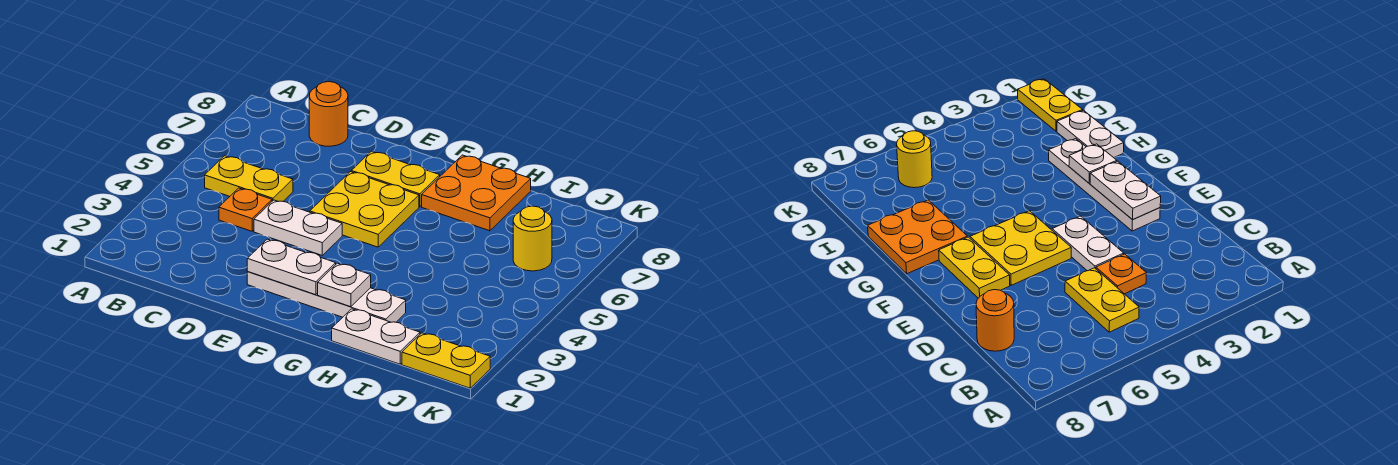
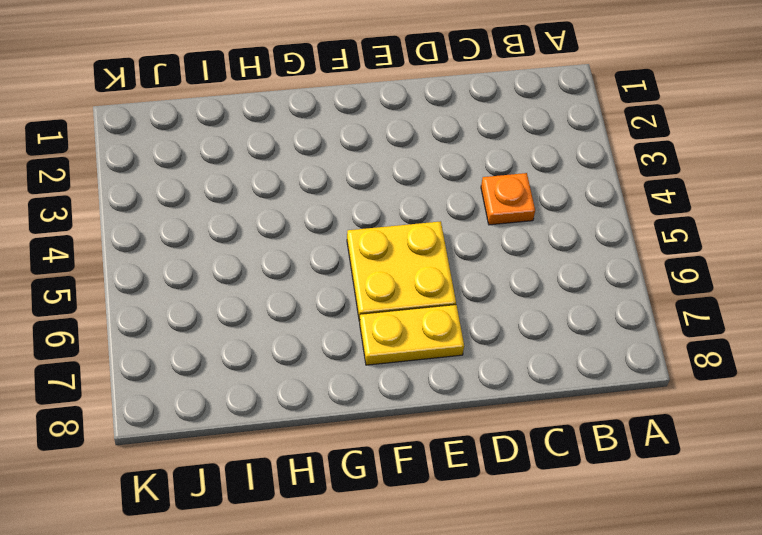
none -> yellow 1x2 plate [205,156,293,202]
none -> orange 1x1 round brick [309,82,348,146]
none -> white 1x2 plate [254,200,342,255]

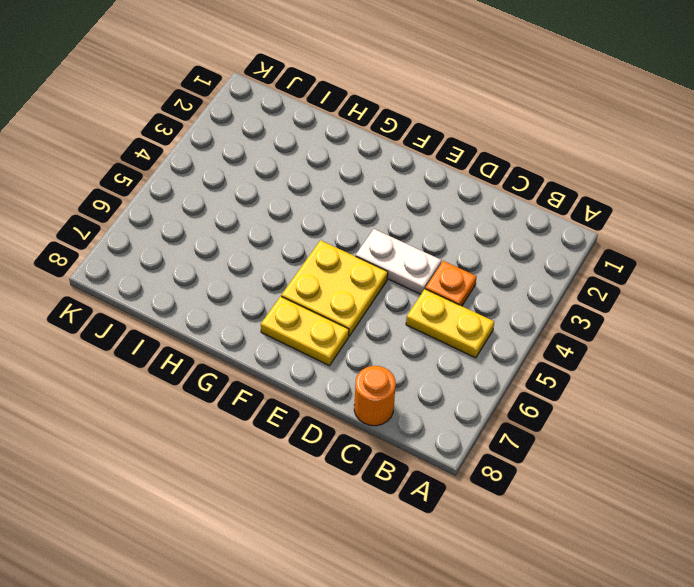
none -> white 1x4 plate [247,272,406,322]
none -> orange 2x2 plate [422,155,531,231]
none -> white 1x2 plate [332,309,420,364]

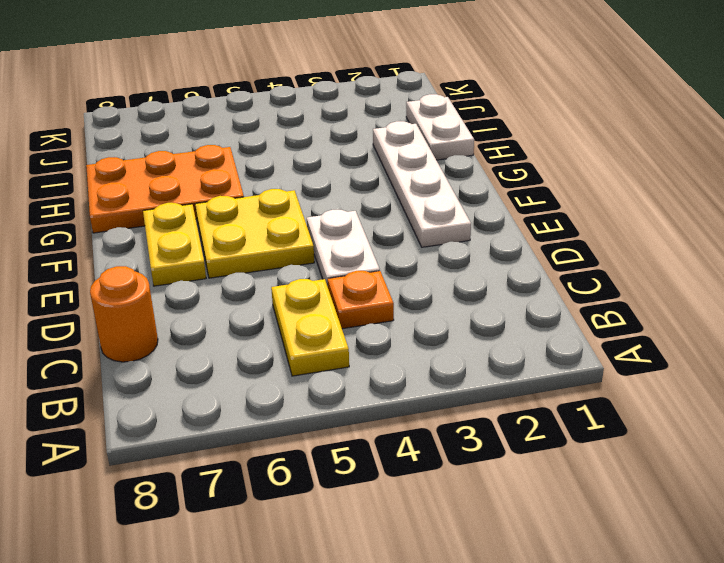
orange 2x3 plate [86,145,244,233] -> orange 2x2 plate [422,155,531,231]
none -> yellow 1x2 plate [402,333,490,388]
none -> yellow 1x1 round brick [513,206,552,271]
none -> white 1x2 plate [247,239,336,295]

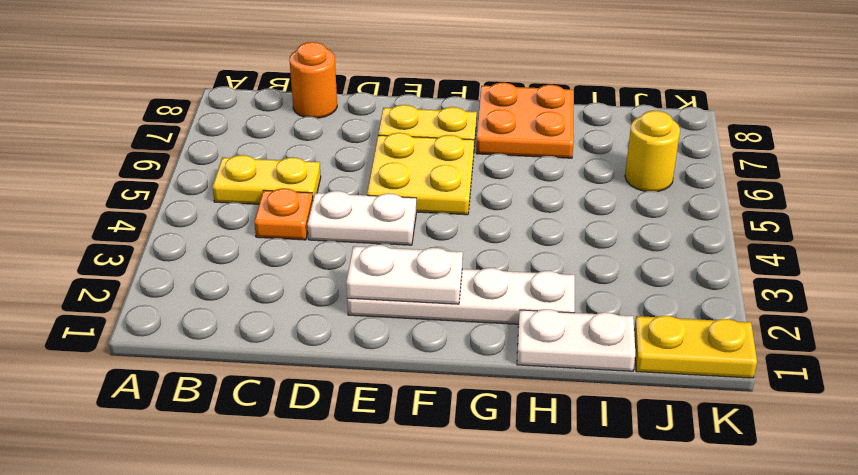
none -> white 1x1 plate [318,263,371,307]

